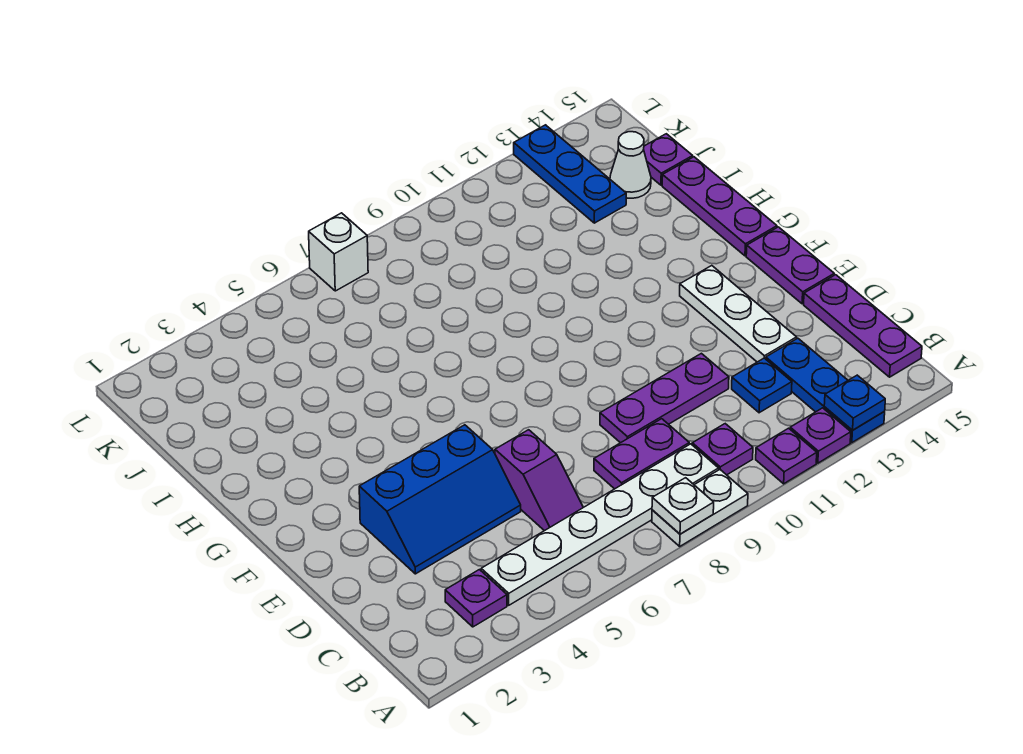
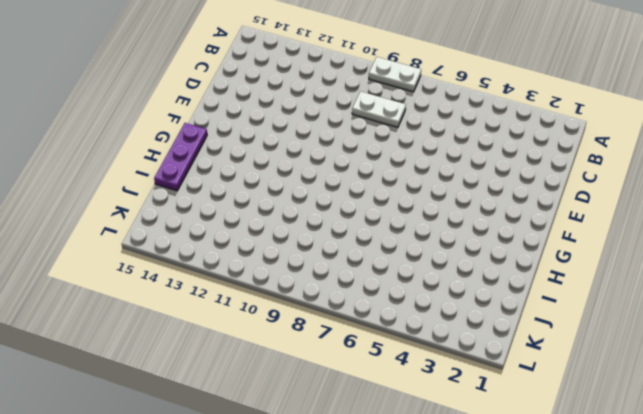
white 1x2 plate [352,91,406,127] -> purple 1x2 plate [594,419,689,489]
none -> purple 1x1 plate [756,428,817,484]
none -> purple 1x1 plate [790,408,851,463]
none -> blue 1x3 plate [766,338,885,443]

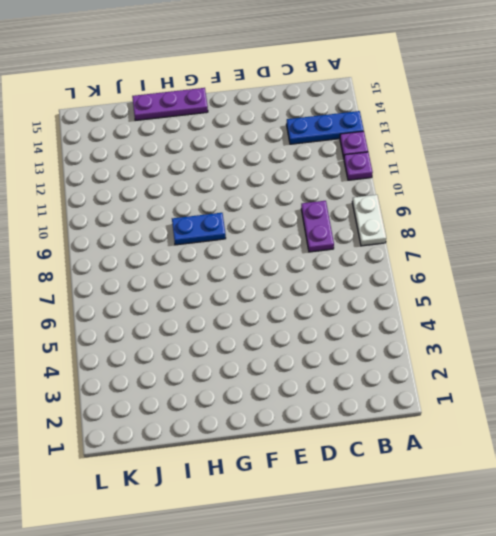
blue 1x2 plate [172,213,226,245] -> none
none -> purple 1x1 plate [445,570,507,627]
none -> white 1x6 plate [481,444,719,605]
none -> purple 1x1 plate [692,424,753,475]

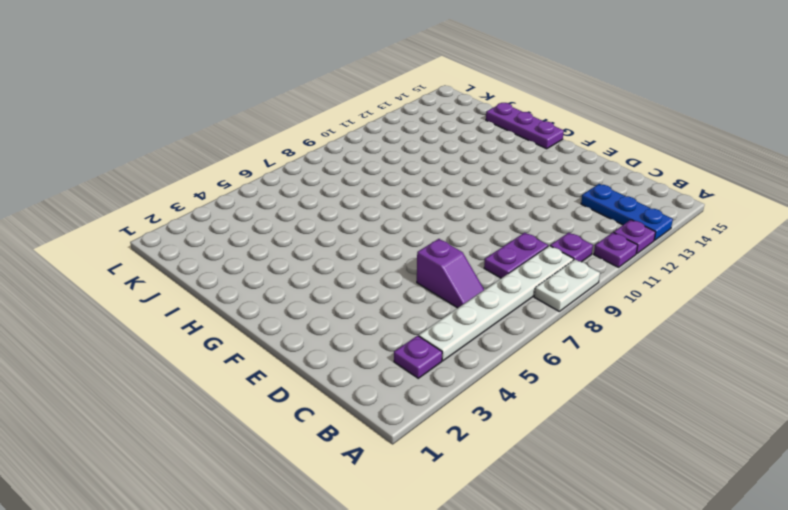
none -> purple 1x3 plate [804,275,922,377]
none -> blue 1x1 plate [732,358,792,413]
none -> blue 2x3 slope [359,425,521,574]

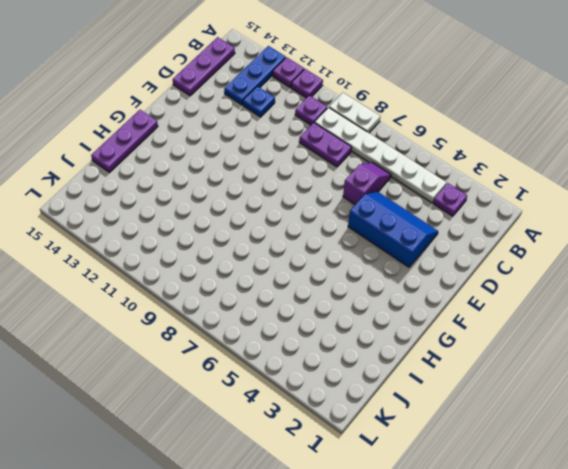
none -> purple 1x3 plate [600,353,729,443]
none -> white 1x3 plate [680,266,797,362]
none -> purple 1x2 plate [746,227,834,304]

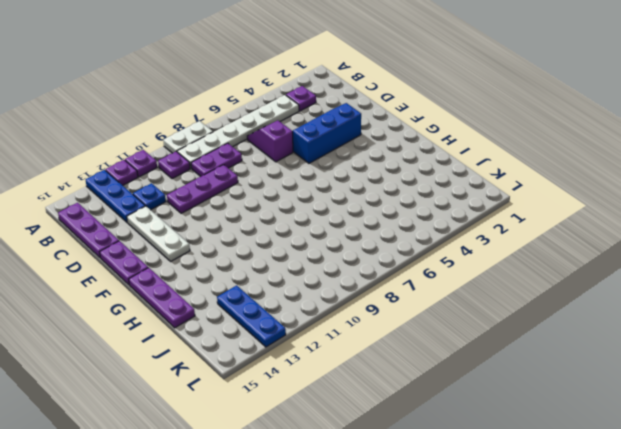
none -> white 1x1 cone [610,132,651,198]
none -> purple 1x1 plate [644,134,693,185]
none -> white 1x1 brick [309,213,368,291]

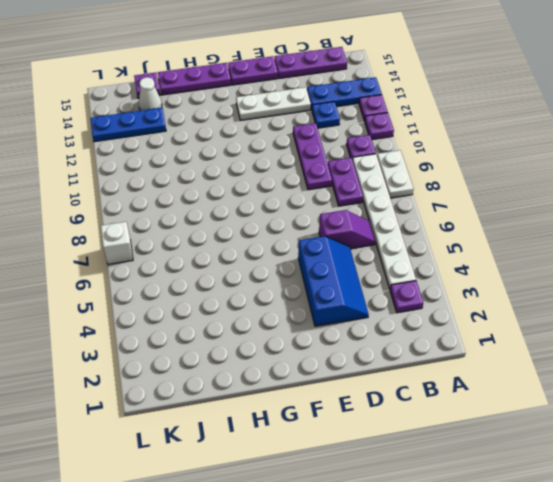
none -> white 1x1 plate [652,478,714,534]
none -> blue 1x1 plate [824,375,885,430]

